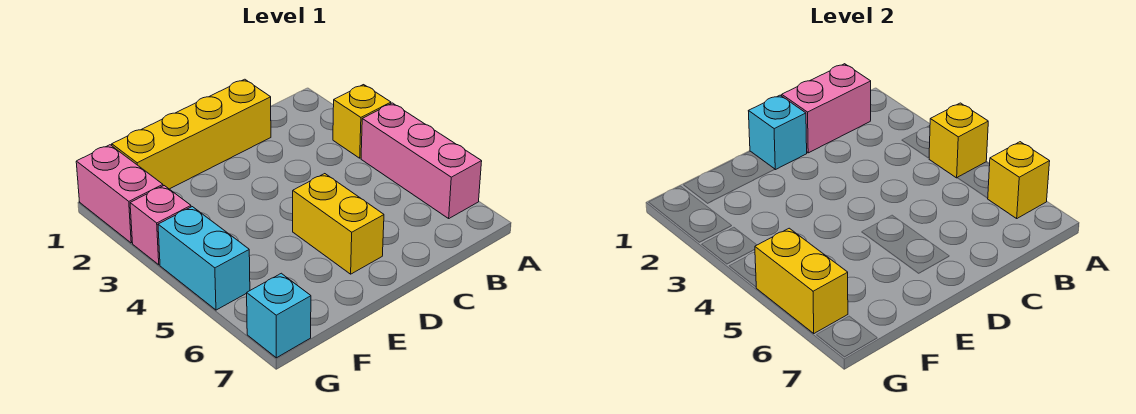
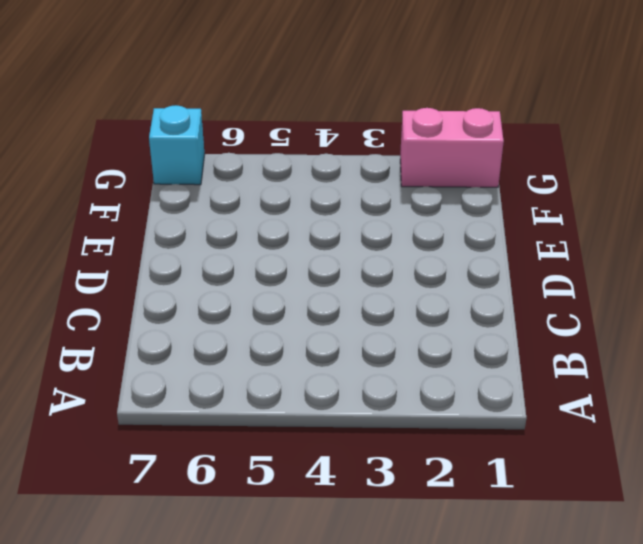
none -> yellow 1x1 brick [333,85,391,158]
none -> pink 1x3 brick [361,103,482,218]
none -> yellow 1x4 brick [112,79,271,189]

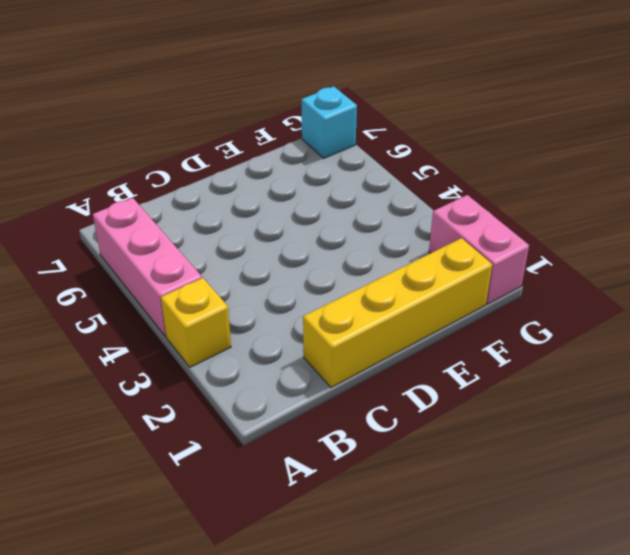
none -> yellow 1x2 brick [293,174,384,274]
none -> pink 1x1 brick [130,186,191,265]
none -> cyan 1x2 brick [158,207,250,310]

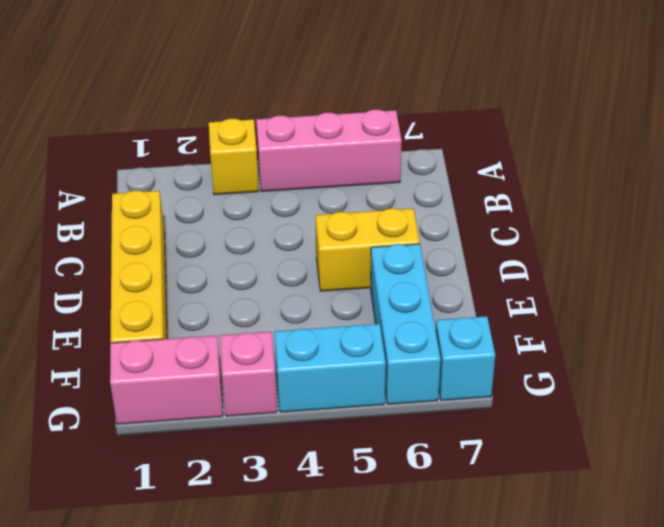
cyan 1x3 brick [371,244,441,405] -> none
none -> yellow 1x1 brick [929,103,988,178]
none -> yellow 1x1 brick [988,142,1050,218]
none -> pink 1x2 brick [782,64,871,153]

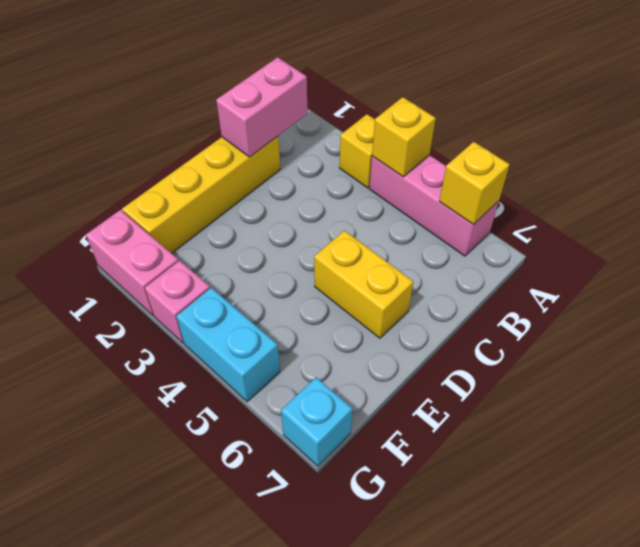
none -> cyan 1x1 brick [749,95,807,170]
none -> yellow 1x2 brick [755,228,848,333]

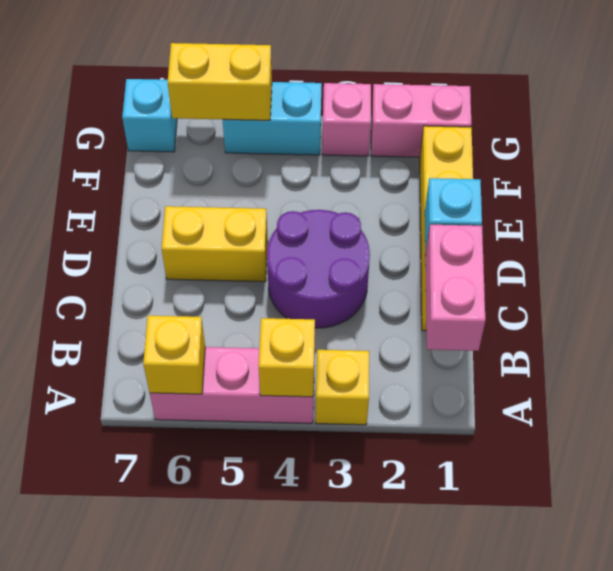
purple 2x2 round brick [267,210,370,328] -> none

